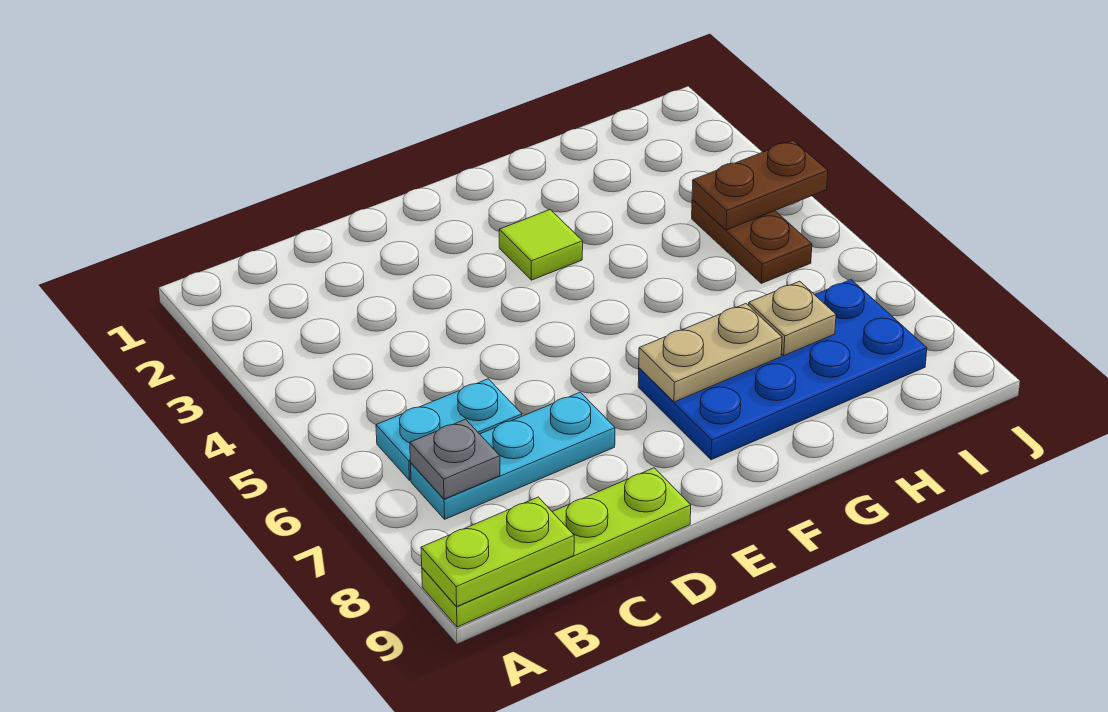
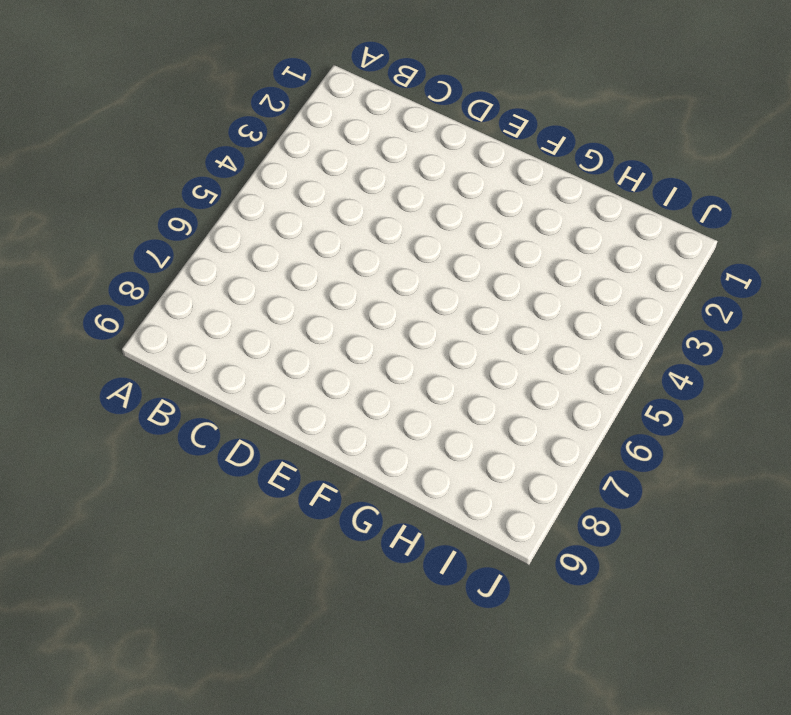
none -> lime 1x4 plate [422,468,691,627]
none -> cyan 1x2 plate [376,379,522,480]

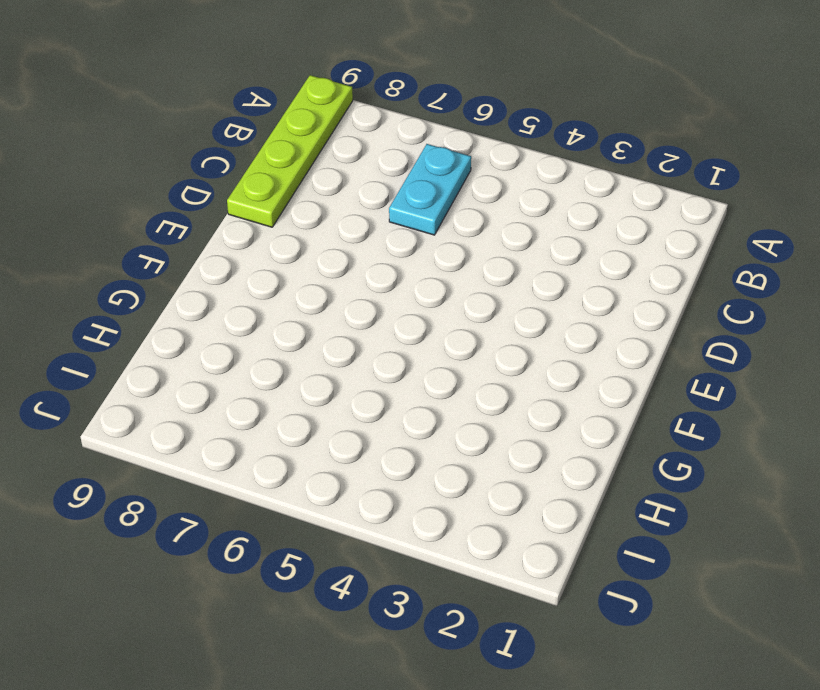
none -> cyan 1x3 plate [411,392,615,519]
none -> lime 1x1 tile [499,210,583,280]

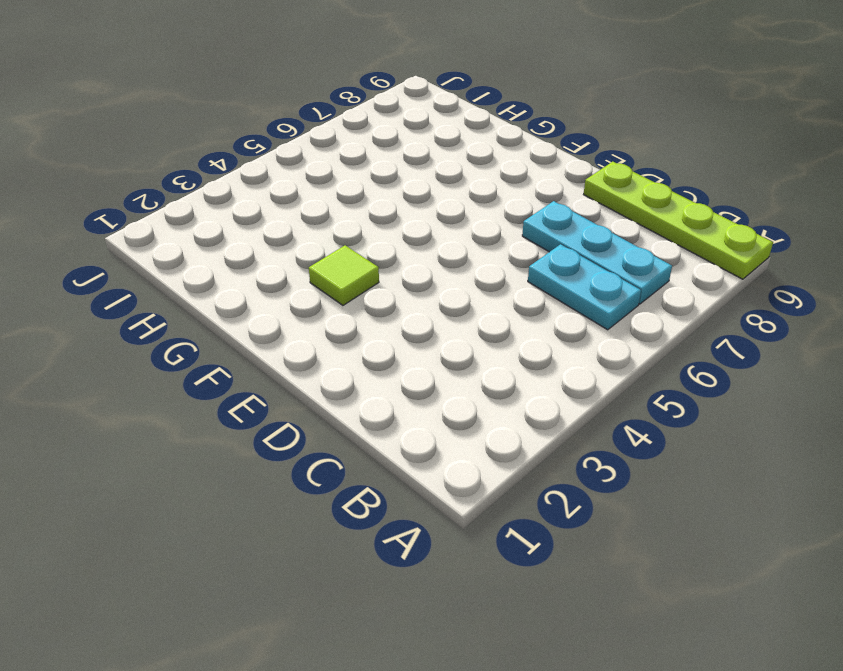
none -> blue 2x4 plate [638,280,927,460]
none -> brown 1x2 plate [692,200,812,283]

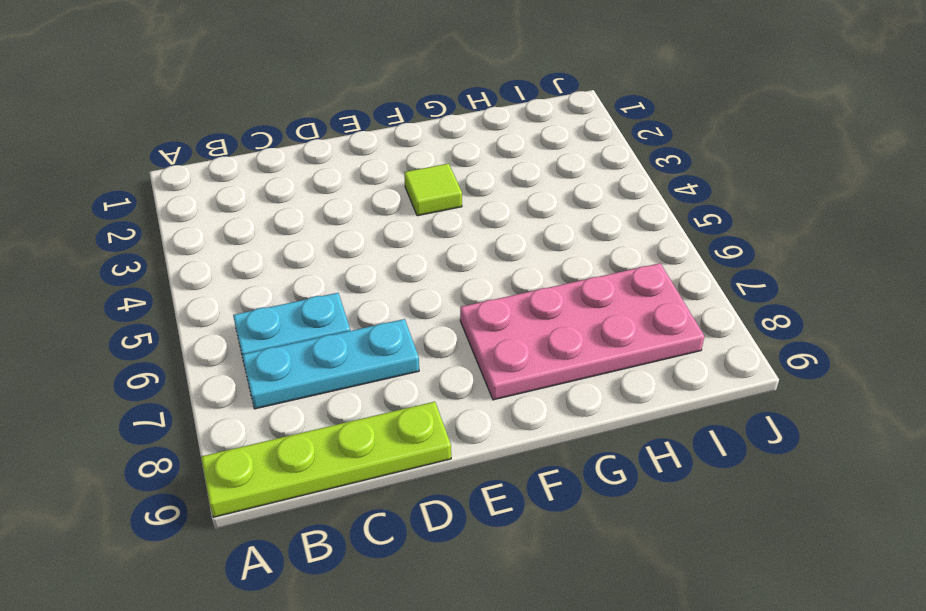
pink 2x4 plate [460,263,704,400] -> blue 2x4 plate [638,280,927,460]
none -> brown 1x2 plate [692,200,812,283]
none -> lime 1x2 plate [421,497,574,606]

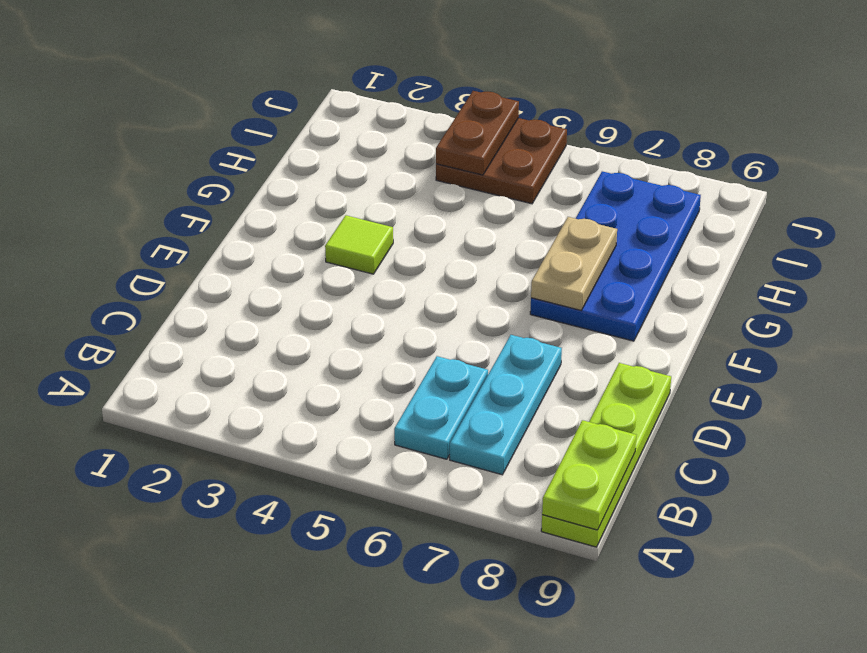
brown 2x2 plate [436,118,567,204] -> brown 1x2 plate [692,200,812,283]
none -> grey 1x1 plate [410,419,500,499]
none -> tan 1x1 plate [749,281,836,355]

